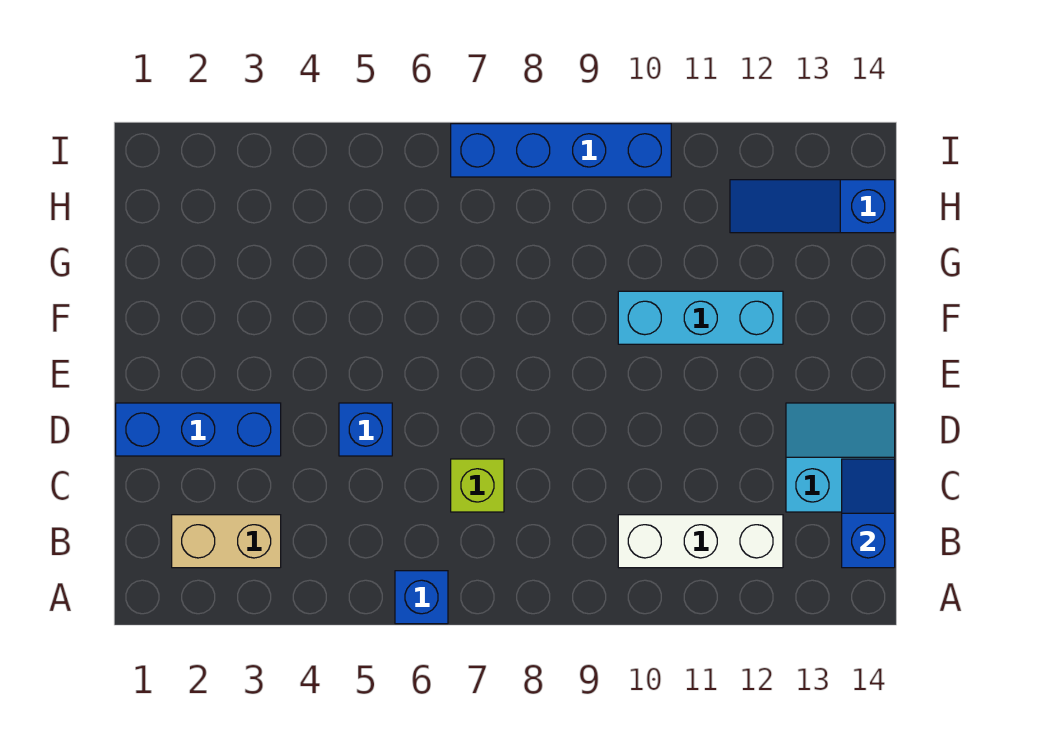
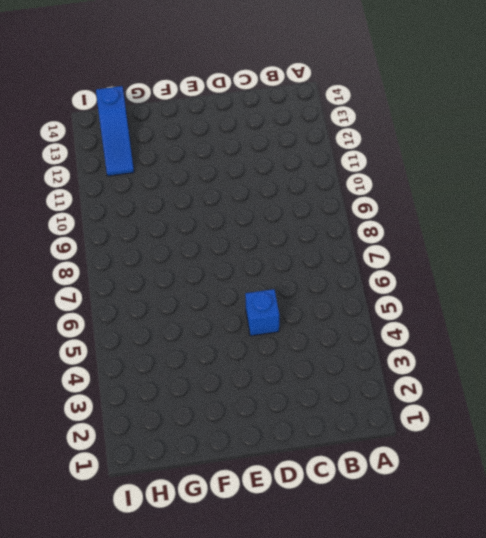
none -> blue 1x1 brick [395,571,448,624]
none -> tan 1x2 brick [172,515,281,568]

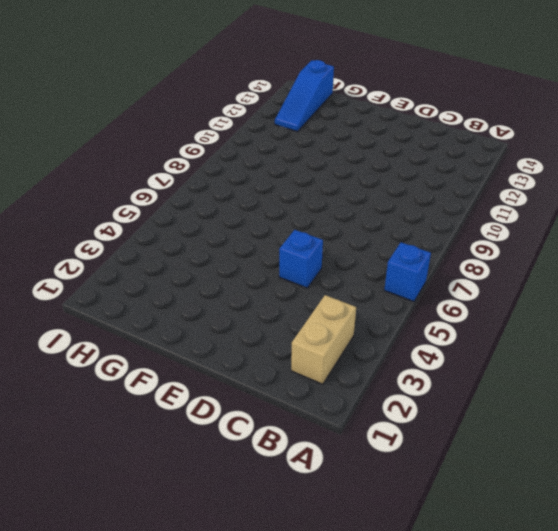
none -> white 1x3 brick [618,515,783,568]
none -> lime 1x1 brick [451,459,504,512]

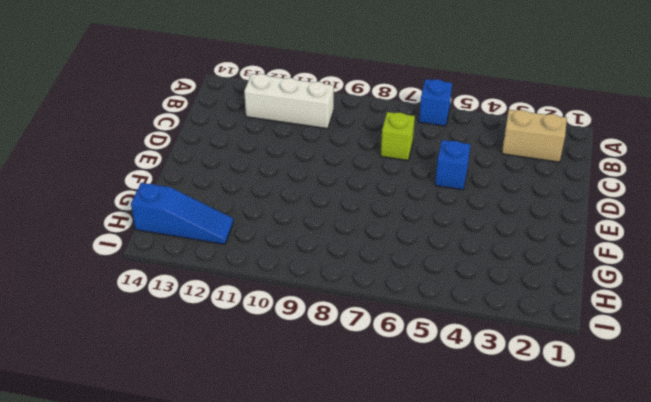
none -> cyan 2x2 slope [786,403,895,512]
none -> blue 1x3 brick [116,403,281,456]

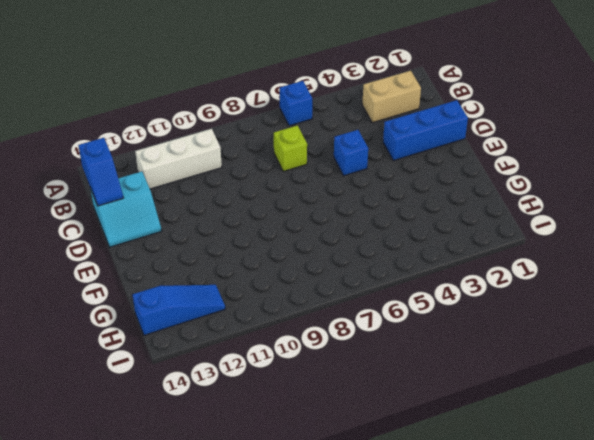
none -> cyan 1x3 brick [618,291,783,344]
none -> blue 1x4 brick [451,124,671,177]

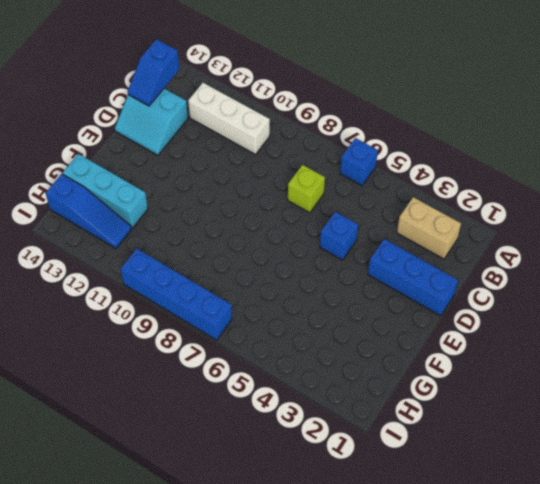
cyan 1x3 brick [63,154,148,228] -> cyan 1x3 brick moved to [618,291,783,344]

